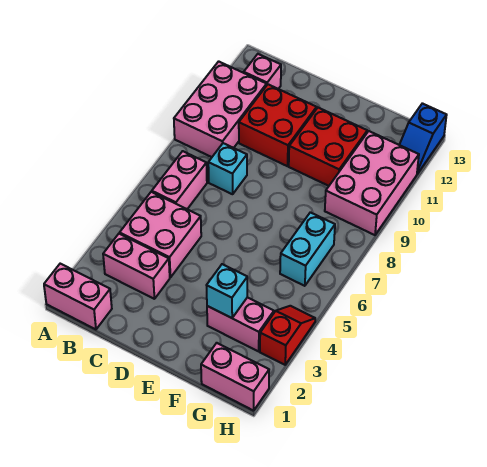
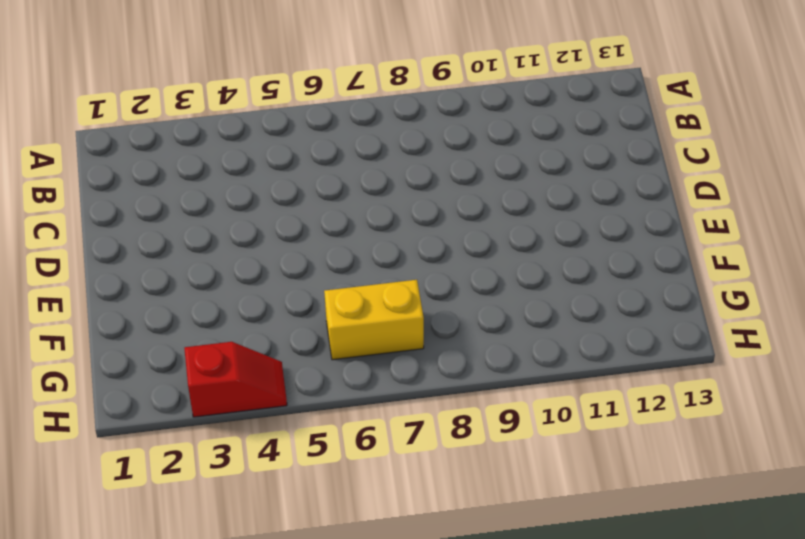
yellow 1x2 brick [324,280,424,360] -> cyan 1x2 brick [280,212,335,286]
none -> pink 1x2 brick [44,264,112,329]
none -> pink 2x3 brick [174,61,267,157]
none -> pink 1x2 brick [103,234,170,299]

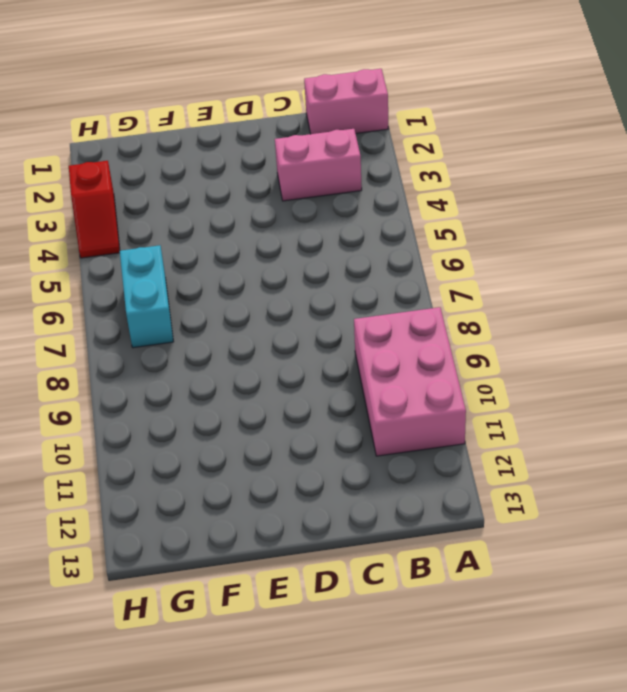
none -> pink 2x2 brick [120,192,201,278]
none -> pink 1x2 brick [152,151,207,209]
none -> pink 1x1 brick [244,54,281,89]

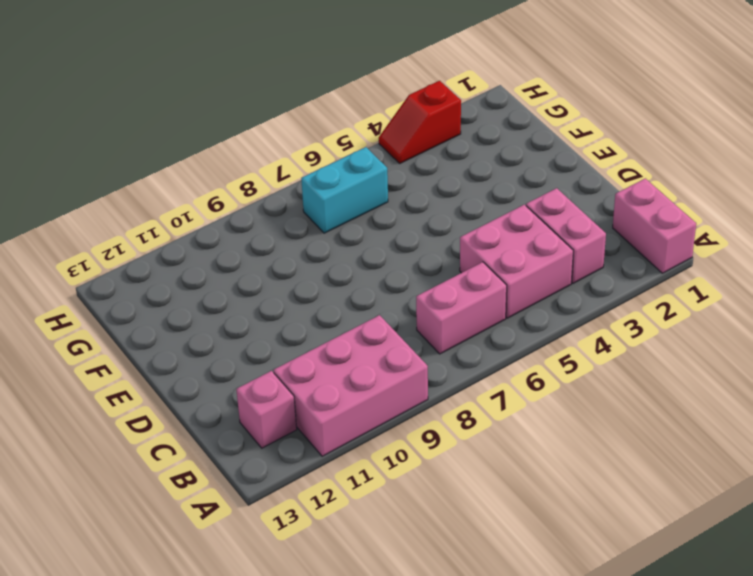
none -> cyan 1x1 brick [208,143,247,194]
none -> red 2x2 brick [239,84,317,166]
none -> red 2x2 brick [289,108,367,186]

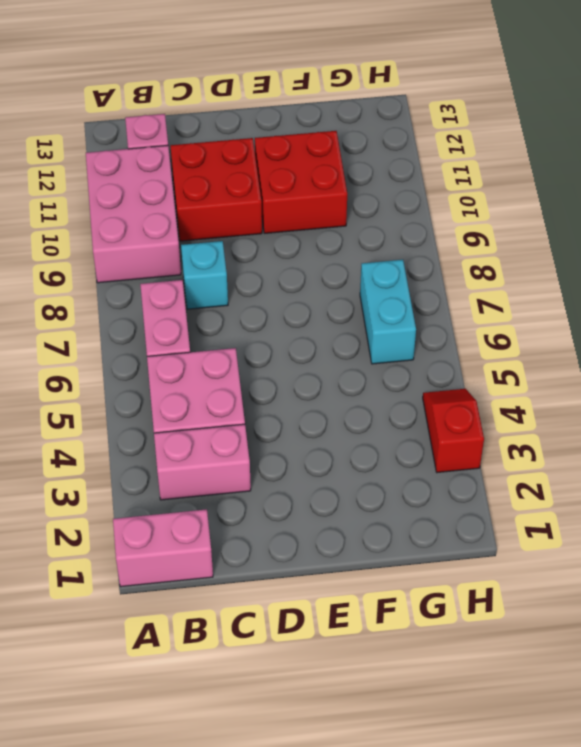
none -> pink 1x2 brick [207,297,274,351]
none -> pink 1x2 brick [201,343,269,411]
none -> pink 2x3 brick [325,131,419,235]

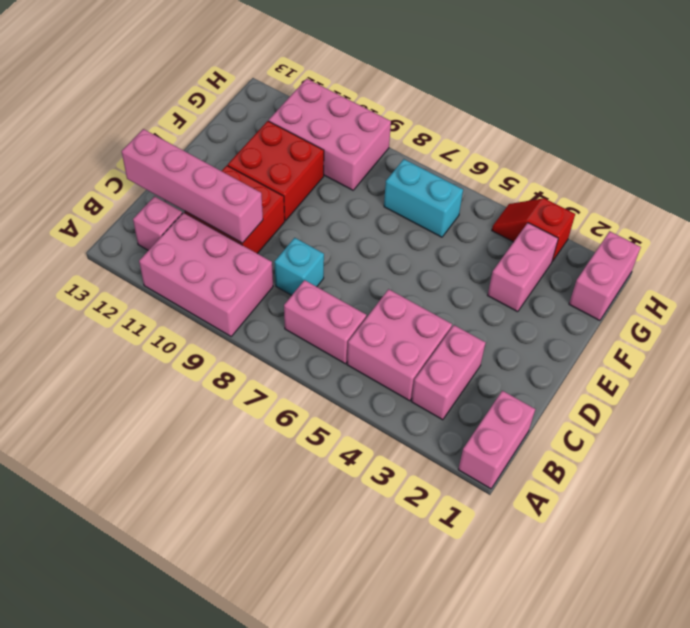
pink 1x4 brick [122,129,263,243] -> none
none -> blue 1x2 slope [400,103,447,174]
none -> cyan 1x1 brick [207,264,247,318]

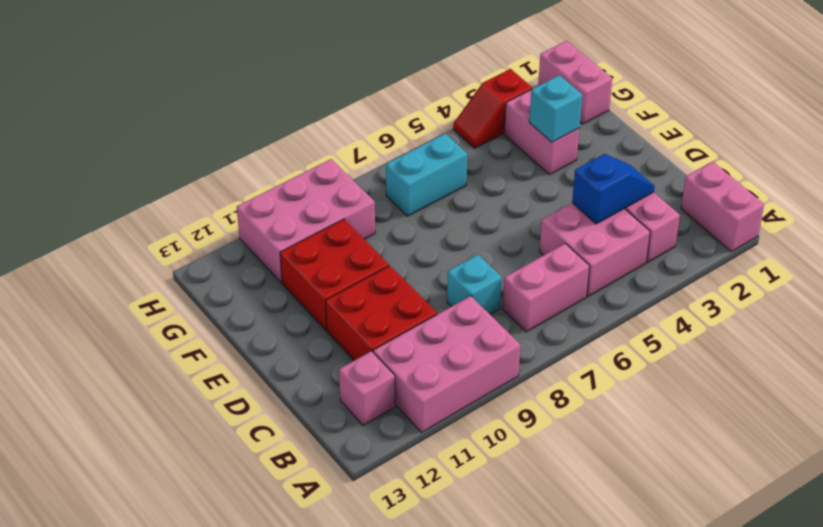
blue 1x2 slope [572,154,655,224] -> blue 1x2 slope moved to [400,103,447,174]

